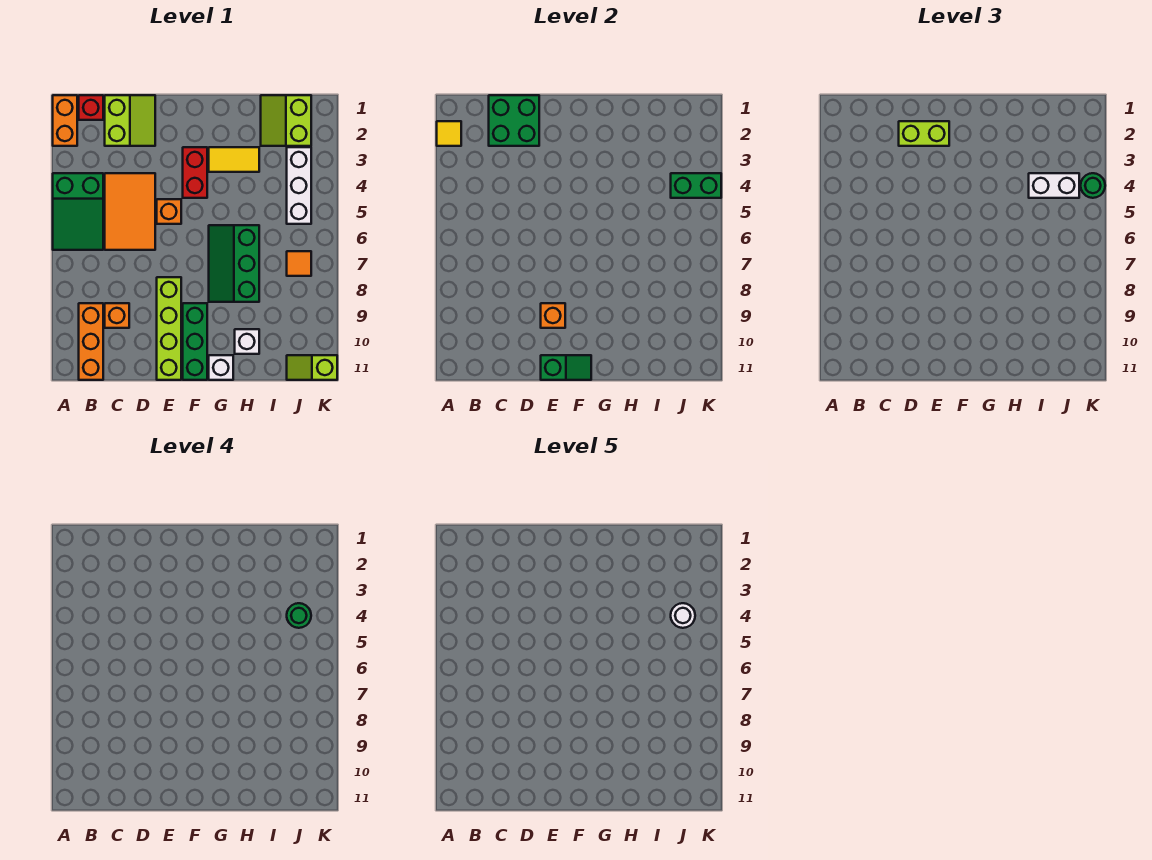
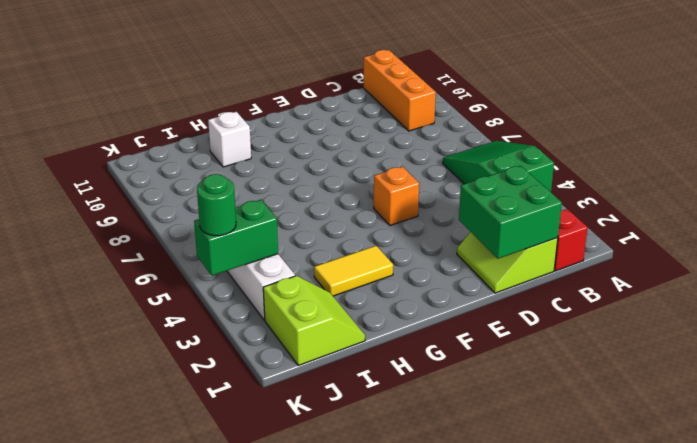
none -> orange 1x2 brick [53,95,77,146]
none -> orange 2x3 tile [105,173,155,250]
none -> orange 1x1 brick [105,303,129,328]

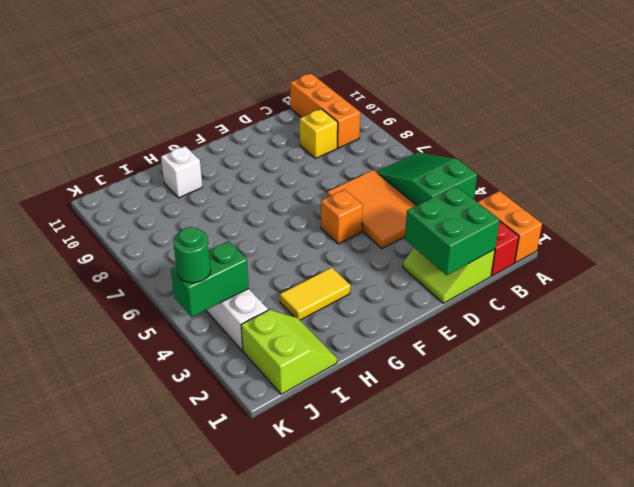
yellow 1x1 brick [300,109,338,158] -> orange 1x1 brick [105,303,129,328]
none -> lime 1x4 brick [157,277,181,380]
none -> red 1x2 brick [183,147,207,198]
none -> green 1x3 brick [183,303,207,380]

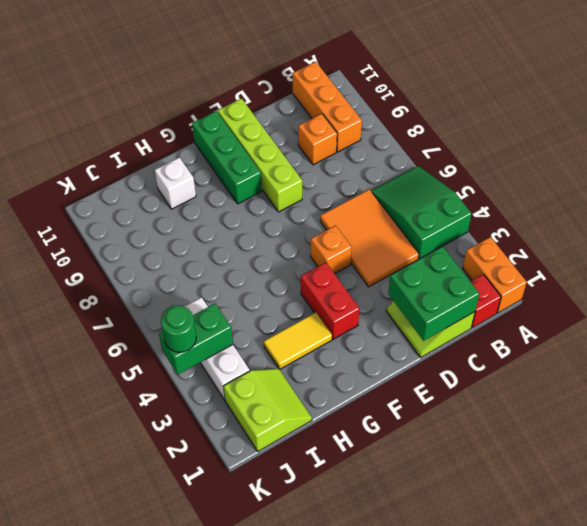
none -> green 2x3 slope [209,225,259,302]
none -> white 1x1 brick [209,355,233,380]
none -> orange 1x1 tile [287,251,311,276]

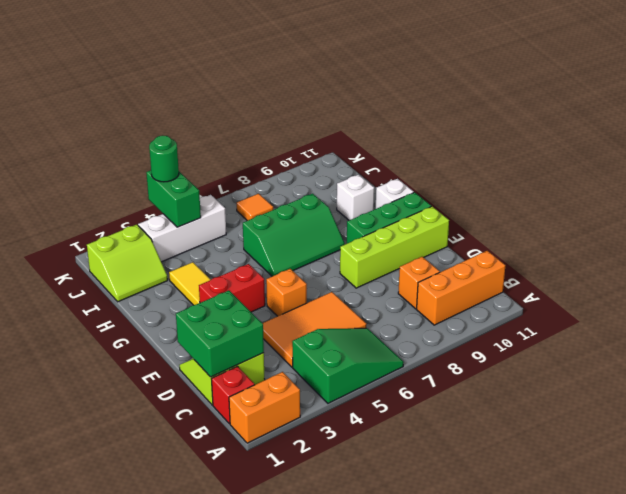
none -> lime 1x2 slope [287,355,337,380]
none -> yellow 1x1 tile [437,121,461,146]
none -> orange 1x1 brick [541,303,565,328]

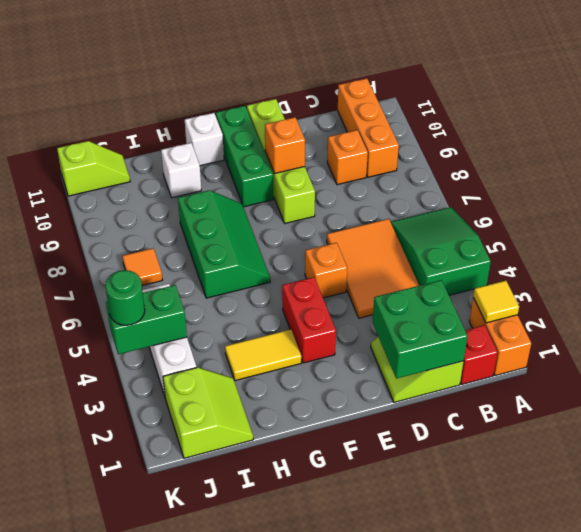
none -> green 1x2 slope [541,355,591,380]
none -> lime 1x2 brick [899,121,949,146]
none -> white 1x2 brick [1029,173,1079,198]

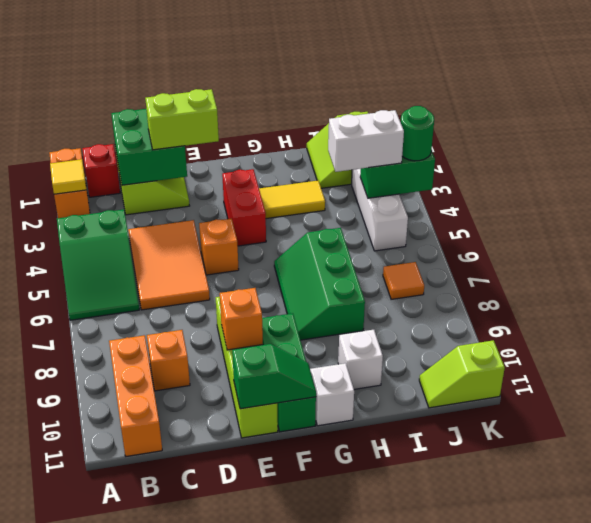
none -> green 1x1 round brick [287,603,311,628]
none -> white 1x1 round brick [671,603,695,628]

